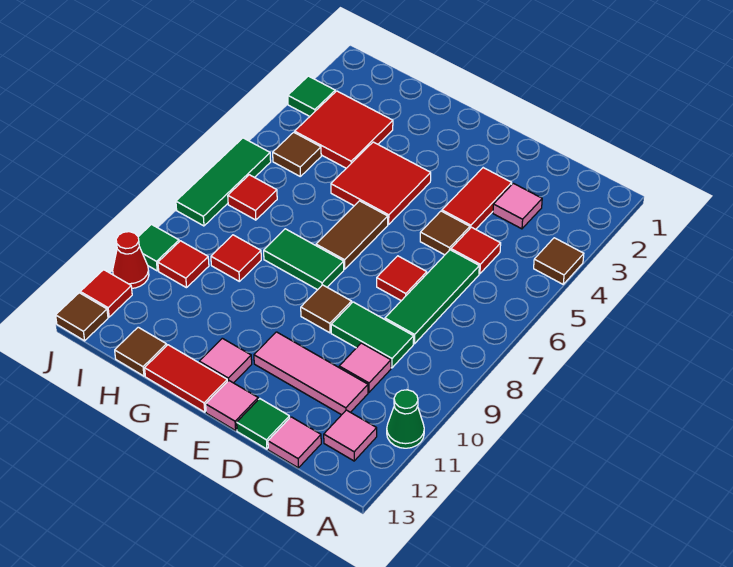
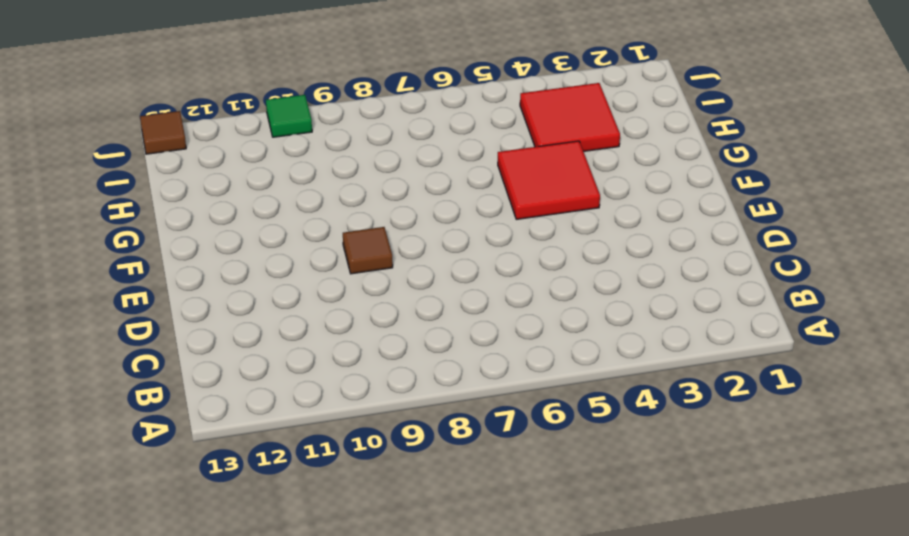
none -> brown 1x1 tile [534,238,584,284]
none -> green 1x1 cone [387,390,424,448]
none -> pink 1x1 tile [324,410,377,461]
none -> pink 1x1 tile [493,183,542,229]

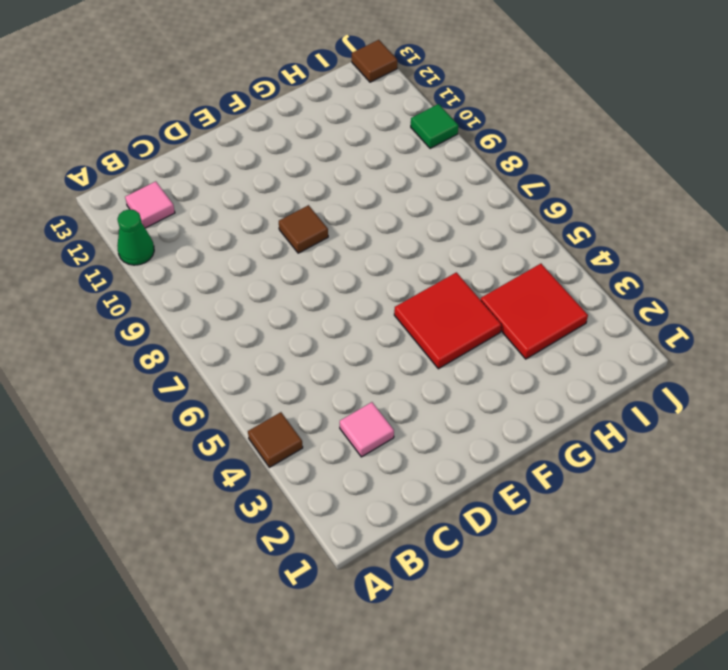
none -> red 1x1 tile [451,227,501,274]
none -> green 1x3 tile [385,250,479,344]
none -> green 1x2 tile [331,302,414,368]
none -> pink 1x1 tile [339,343,391,392]

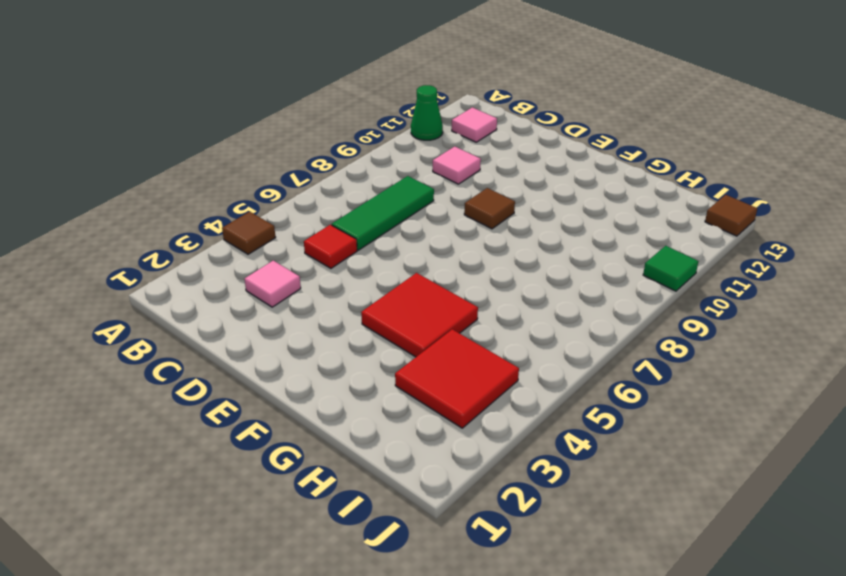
none -> green 1x2 tile [331,302,414,368]
none -> pink 1x3 tile [254,332,368,415]
none -> pink 1x1 tile [268,417,321,468]
none -> red 1x2 tile [442,168,512,229]

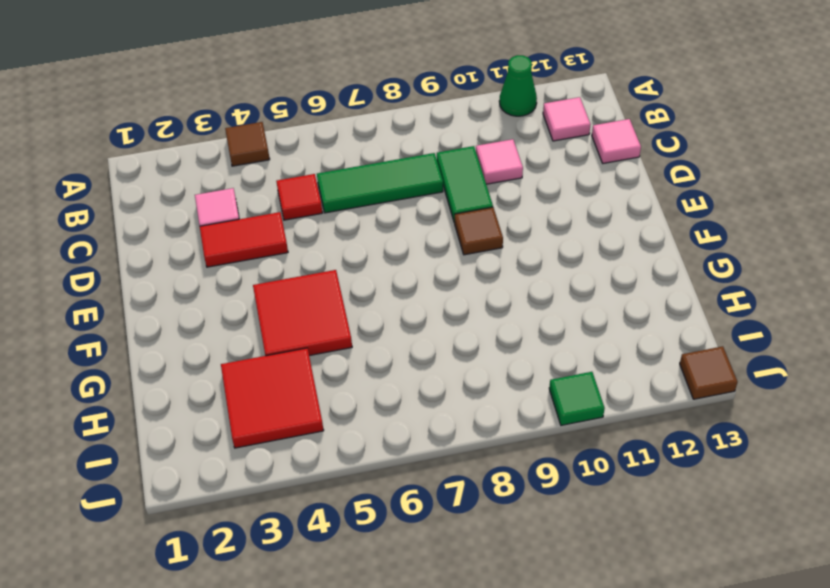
none -> pink 1x3 tile [254,332,368,415]
none -> brown 1x1 tile [420,211,470,255]
none -> red 1x1 tile [377,256,427,301]
none -> green 1x1 tile [237,399,290,449]

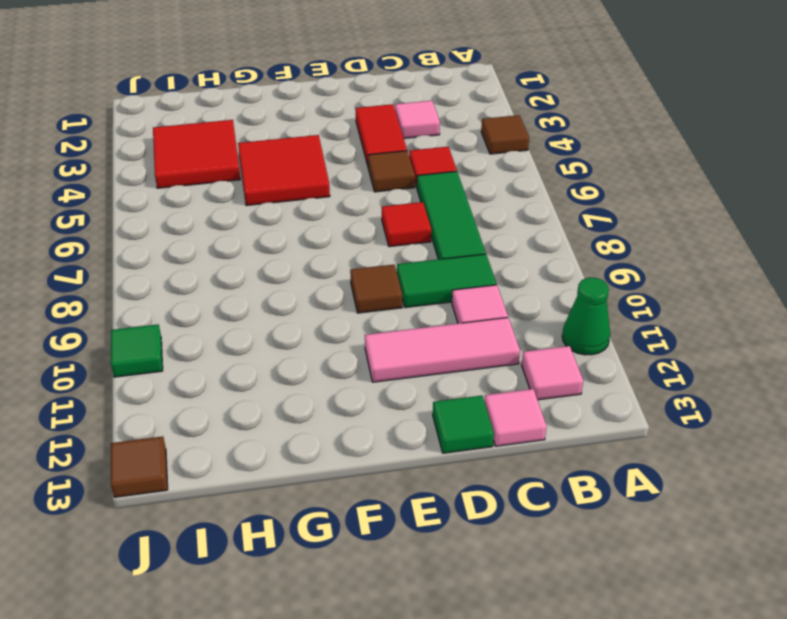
none -> pink 1x1 tile [206,381,258,430]
none -> brown 1x2 tile [316,201,388,269]
none -> green 1x2 tile [264,229,344,290]
none -> pink 1x1 tile [199,338,252,383]

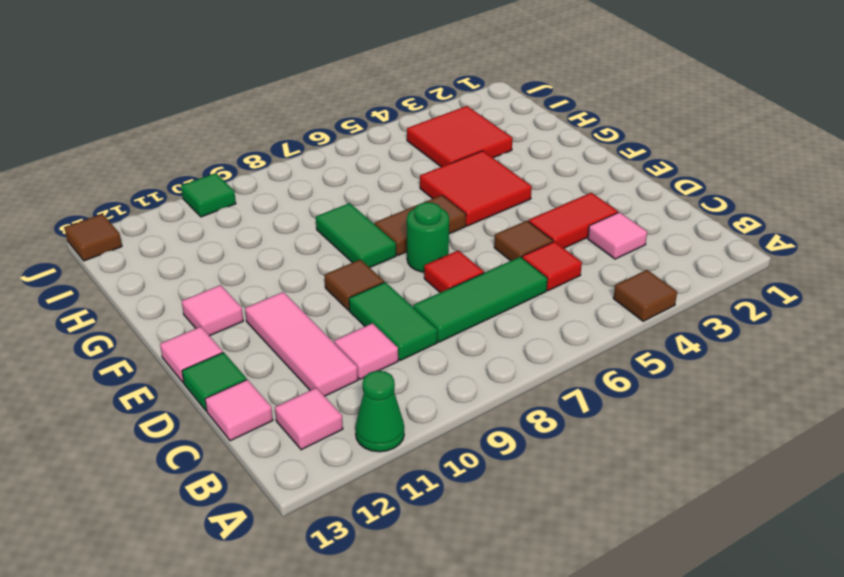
green 1x1 round brick [407,202,449,272] -> none
none -> red 1x2 tile [145,345,227,412]
none -> red 1x1 tile [211,235,261,282]
none -> brown 1x1 tile [115,327,167,376]
none -> brown 1x1 tile [273,132,321,176]

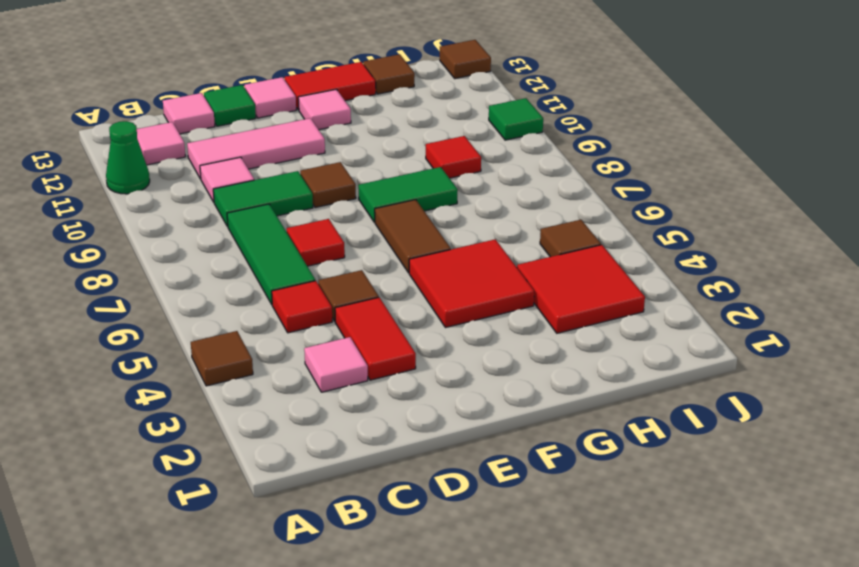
none -> red 1x1 tile [228,175,277,220]
none -> red 1x1 tile [158,241,209,288]
none -> green 1x1 tile [288,76,335,116]
none -> green 1x3 tile [176,138,271,226]

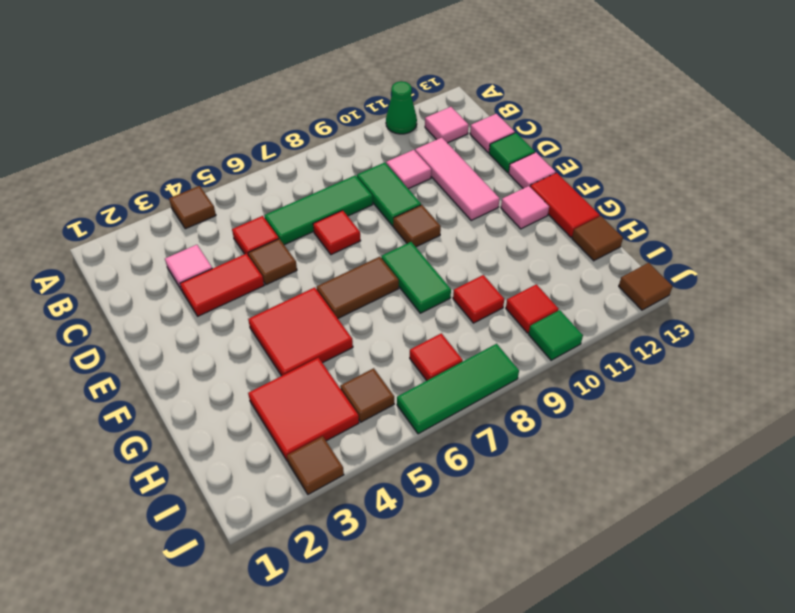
brown 1x1 tile [287,436,344,494] -> green 1x1 tile [288,76,335,116]
none -> red 1x1 cone [113,232,149,288]
none -> red 1x1 tile [80,270,132,317]

